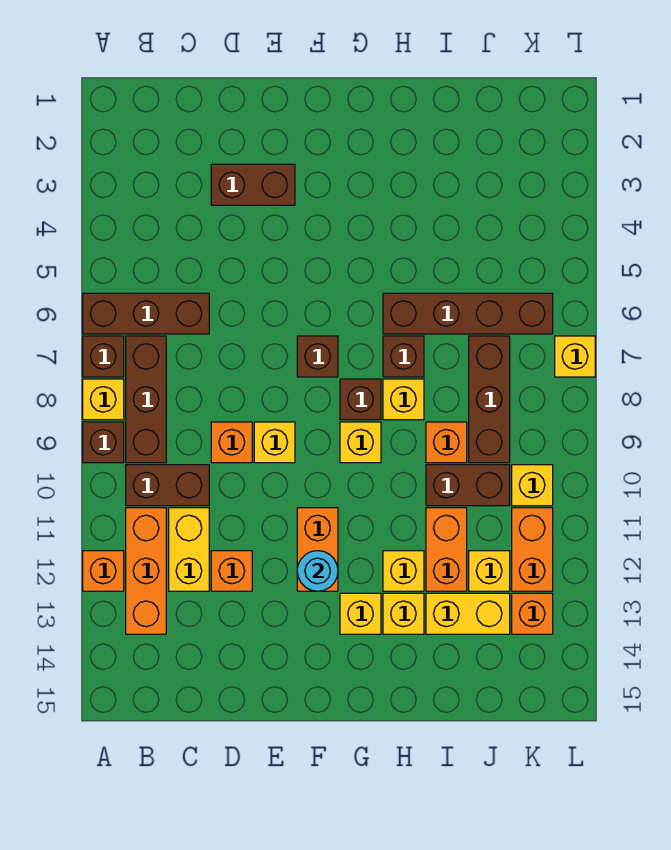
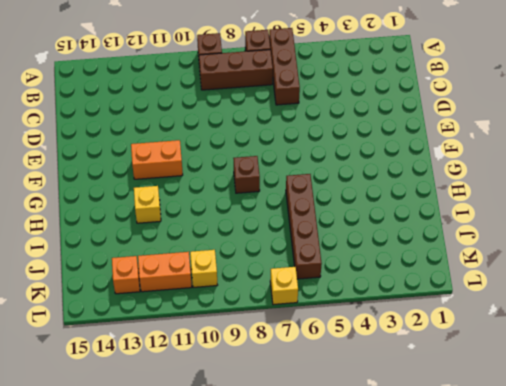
none -> yellow 1x1 brick [83,379,124,420]
none -> orange 1x1 brick [83,551,124,591]
none -> brown 1x2 brick [126,465,209,506]
none -> orange 1x3 brick [126,508,166,634]

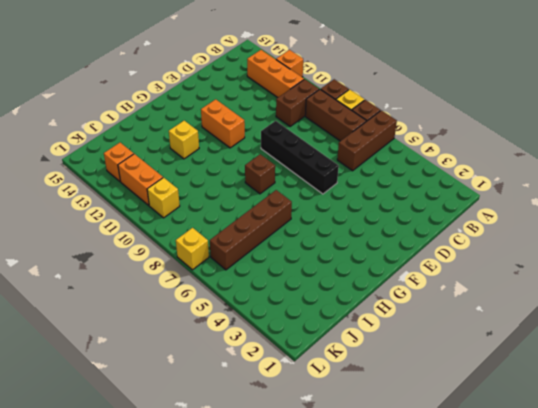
black 1x4 brick [261,121,339,194] -> yellow 1x1 brick [254,422,295,463]
none -> yellow 1x2 brick [169,508,209,591]
none -> brown 1x2 brick [211,164,295,205]
none -> orange 1x1 brick [211,422,252,463]
none -> orange 1x1 brick [211,551,252,591]

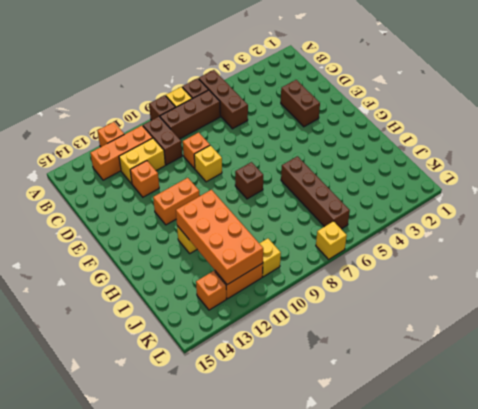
orange 2x4 brick [176,190,263,285] -> none
none -> brown 1x1 brick [297,336,338,377]
none -> yellow 1x1 brick [340,422,381,463]
none -> yellow 1x1 brick [340,593,381,634]
none -> brown 1x1 brick [383,336,424,377]

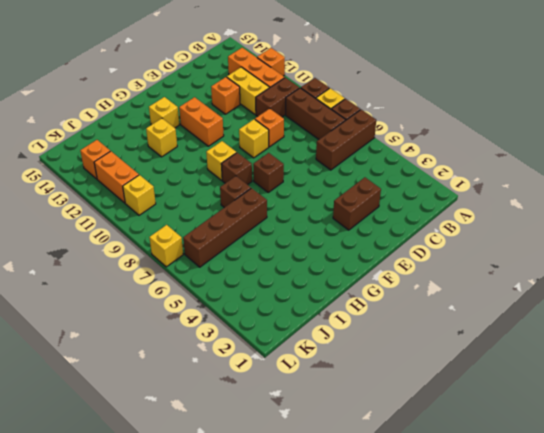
none -> yellow 1x1 brick [383,379,424,420]
none -> yellow 1x1 brick [383,593,424,634]
none -> orange 1x1 brick [426,422,467,463]
none -> brown 1x2 brick [426,465,510,506]

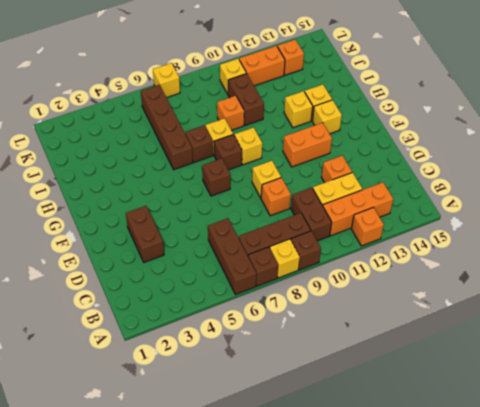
none -> orange 1x2 brick [426,508,467,591]
none -> yellow 1x2 brick [426,593,510,634]
none -> brown 1x3 brick [469,336,510,463]
none -> yellow 1x1 brick [469,551,510,591]

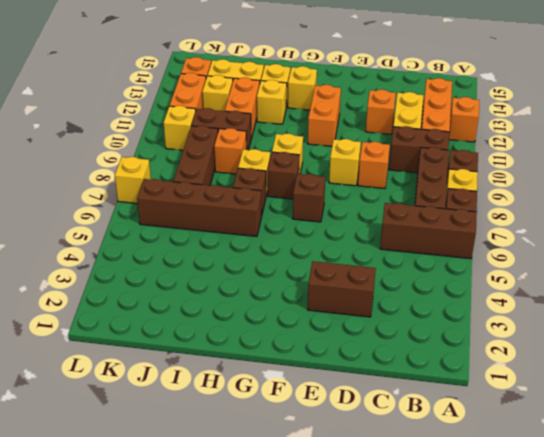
none -> cyan 1x1 round brick [297,551,338,591]

